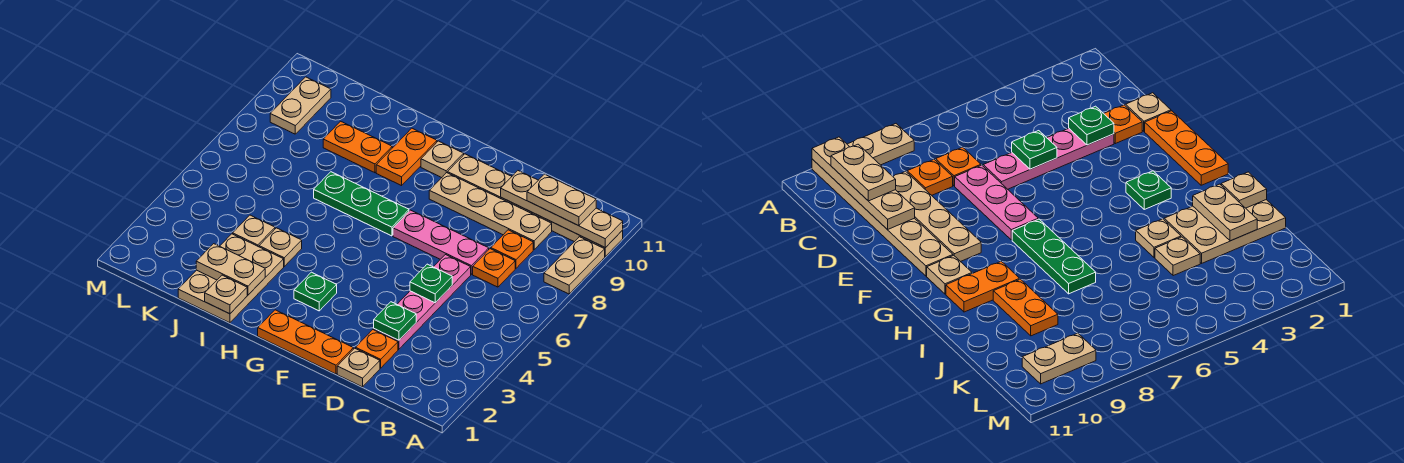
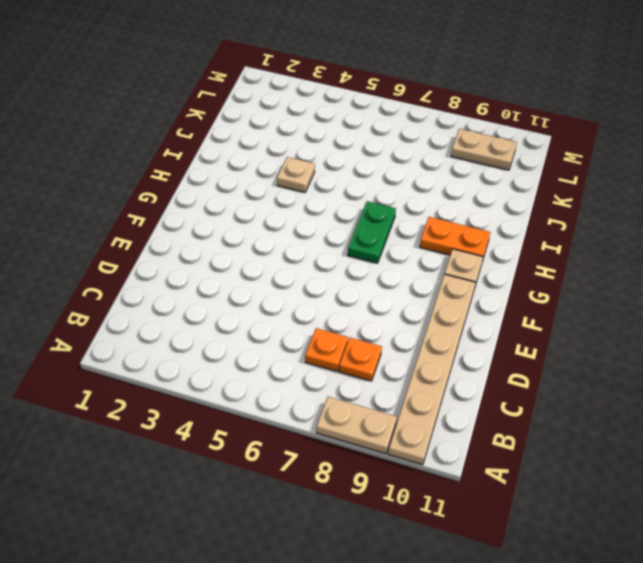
green 1x2 plate [348,201,396,263] -> green 1x3 plate [314,172,409,236]
none -> tan 1x4 plate [429,173,552,249]
none -> tan 1x1 plate [337,348,380,387]
none -> orange 1x1 plate [356,330,398,368]

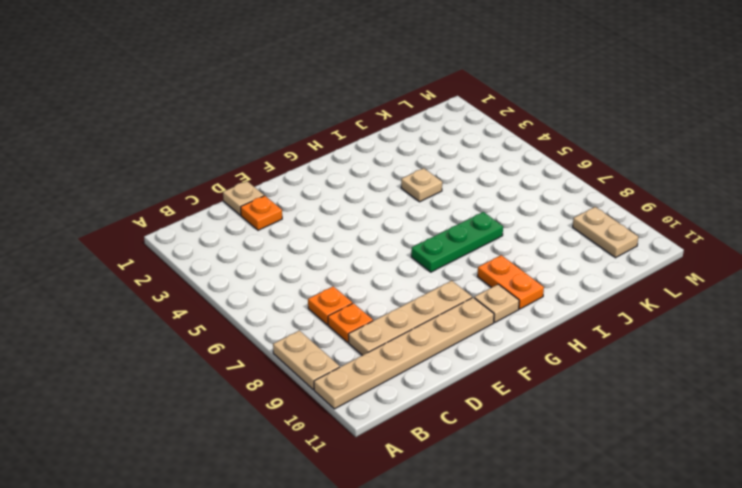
none -> pink 1x4 plate [374,255,471,349]
none -> pink 1x3 plate [393,210,489,274]
none -> orange 1x3 plate [258,310,353,374]

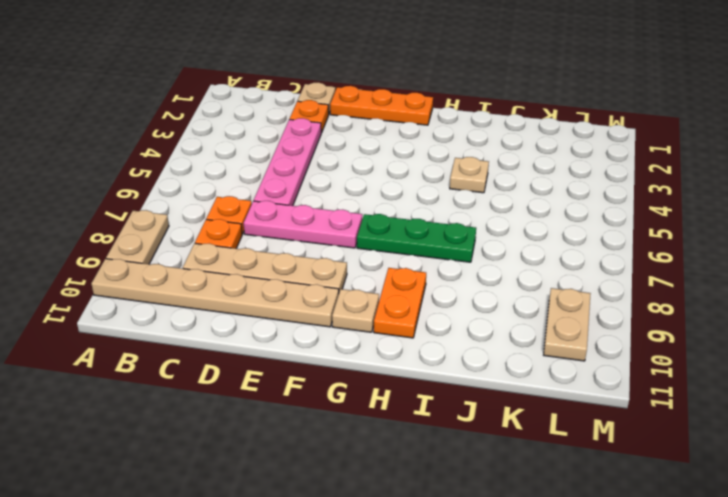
none -> green 1x1 plate [294,272,337,311]
none -> tan 2x3 plate [178,234,284,323]
none -> orange 1x2 plate [323,121,392,173]

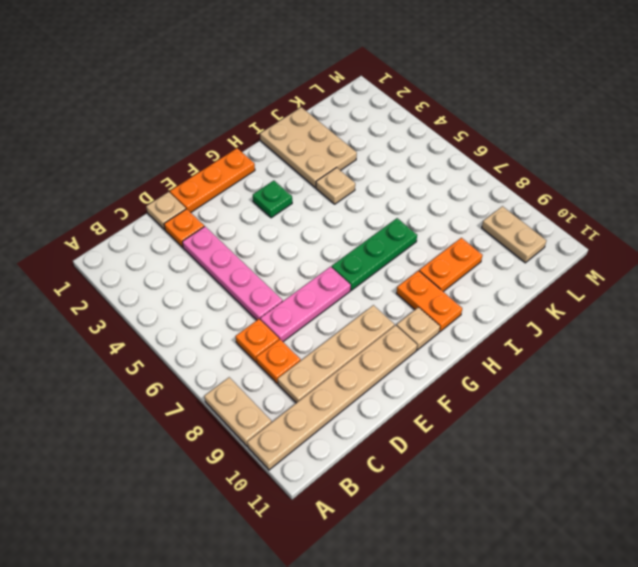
none -> tan 1x1 plate [233,215,275,247]
none -> tan 1x4 plate [501,171,623,248]
none -> green 1x1 plate [374,302,416,340]

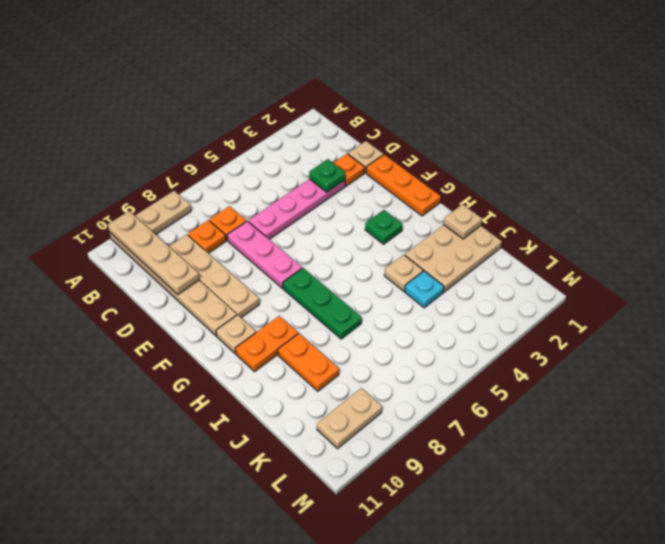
cyan 1x1 plate [405,271,444,308] -> tan 1x1 plate [233,215,275,247]
none -> green 1x1 plate [410,264,452,303]
none -> tan 1x2 plate [196,244,265,295]
none -> tan 1x2 plate [527,174,596,226]

